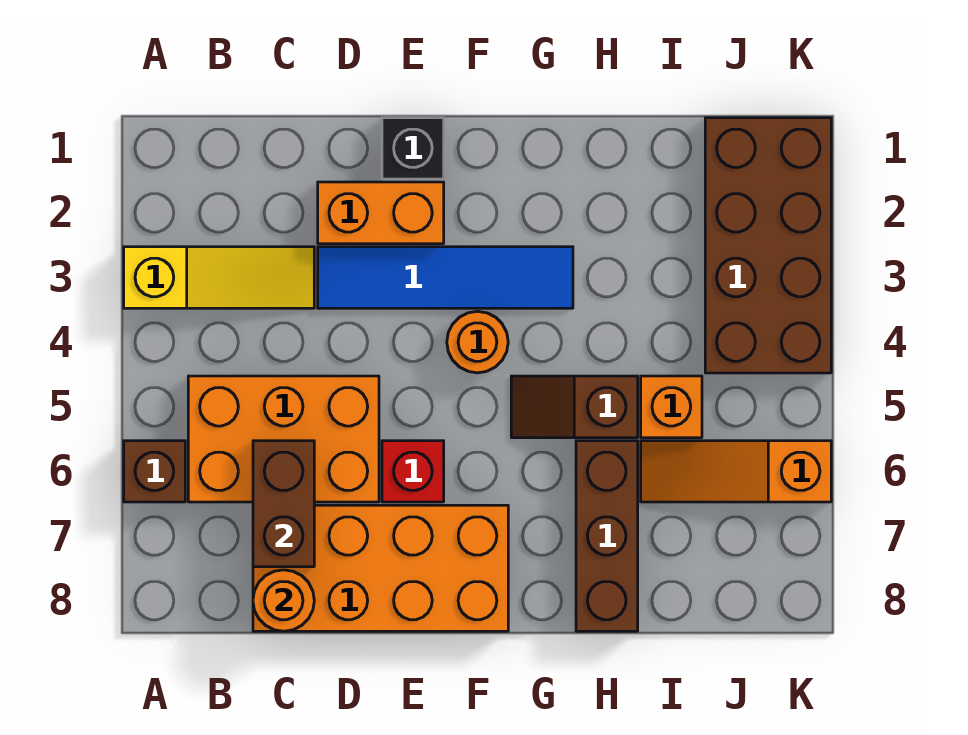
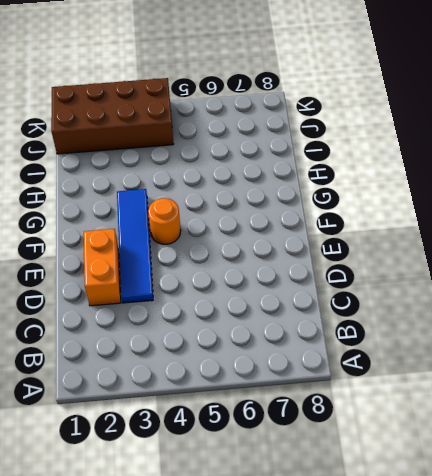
none -> yellow 1x3 slope [124,247,314,308]
none -> brown 1x1 brick [124,441,185,502]
none -> orange 2x3 brick [188,376,379,502]

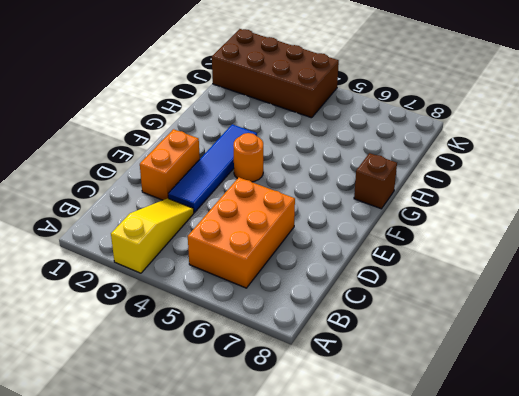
brown 1x1 brick [354,153,397,209] -> brown 1x1 brick moved to [124,441,185,502]
none -> orange 2x4 brick [253,505,508,631]
none -> black 1x1 brick [382,118,444,179]
none -> red 1x1 brick [382,441,444,502]

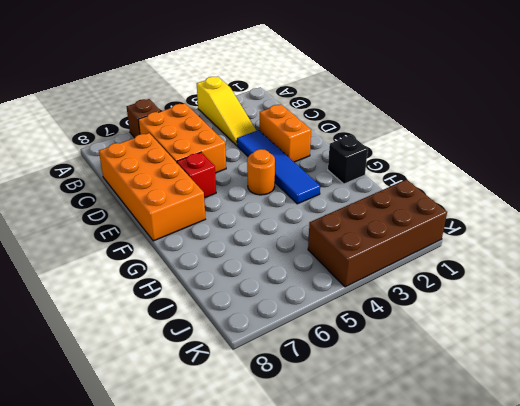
black 1x1 brick [328,135,368,184] -> black 1x1 brick moved to [382,118,444,179]
none -> brown 1x2 slope [511,376,638,438]
none -> brown 1x3 brick [576,441,638,631]
none -> orange 1x1 brick [641,376,702,438]

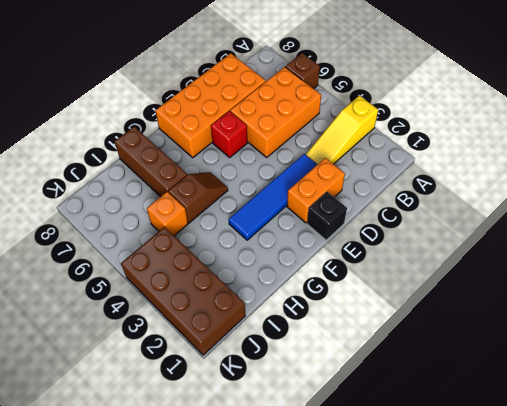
none -> orange 1x1 round brick [447,311,508,373]
none -> orange 1x3 slope [641,441,831,502]
none -> brown 1x2 brick [253,441,314,567]

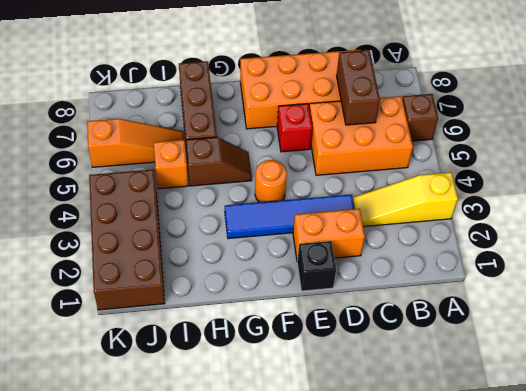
none -> orange 1x1 round brick [253,570,314,631]

